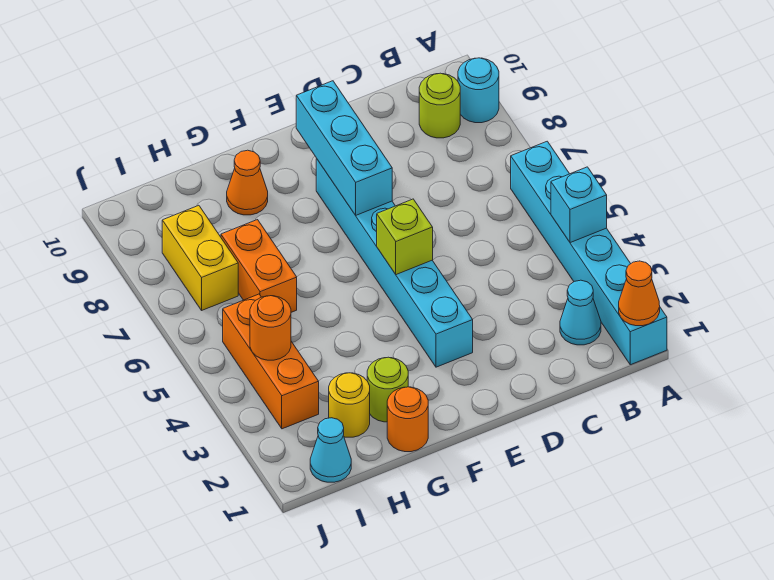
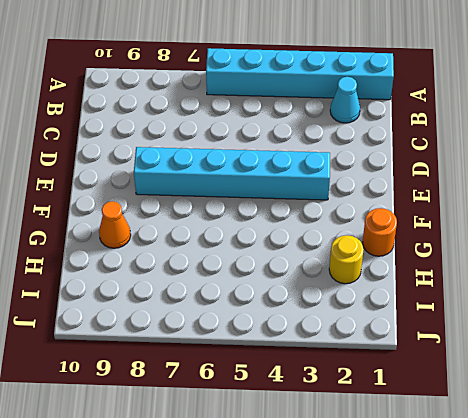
none -> cyan 1x1 round brick [458,58,499,123]
none -> lime 1x1 round brick [419,73,460,138]
none -> lime 1x1 round brick [367,357,408,422]

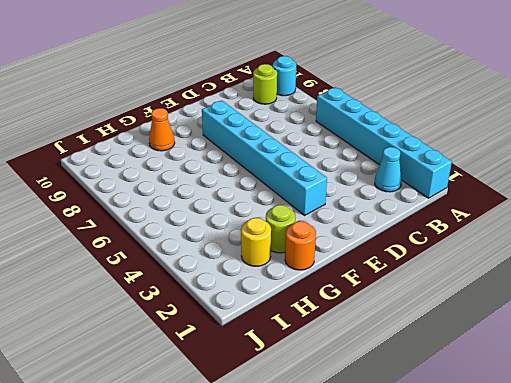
none -> orange 1x2 brick [221,220,297,312]
none -> cyan 1x1 cone [310,418,351,482]
none -> orange 1x3 brick [223,294,319,429]

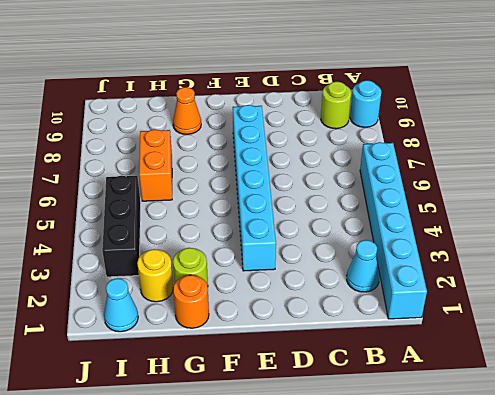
black 1x3 brick [102,176,141,277] -> orange 1x3 brick [223,294,319,429]
none -> yellow 1x2 brick [162,205,238,310]
none -> orange 1x1 cone [619,261,660,326]
none -> cyan 1x1 brick [551,167,607,243]

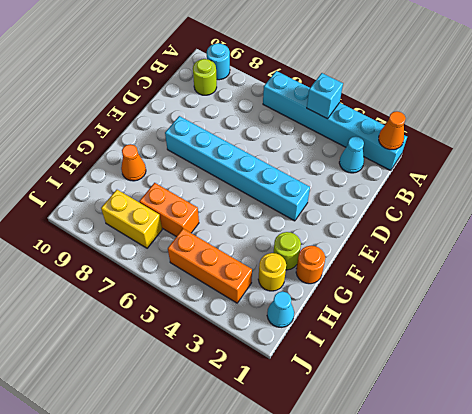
none -> lime 1x1 brick [377,199,433,275]
none -> cyan 1x3 brick [296,81,392,215]
none -> orange 1x1 round brick [250,296,291,360]

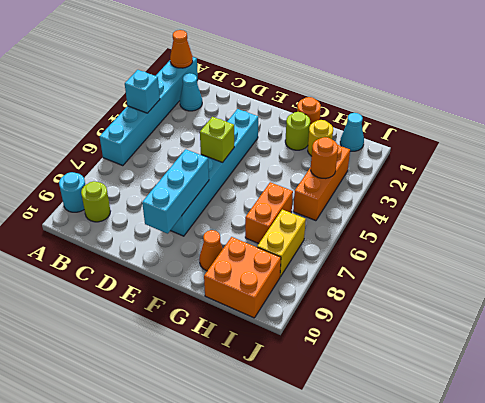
orange 2x2 brick [204,237,281,318] -> none

